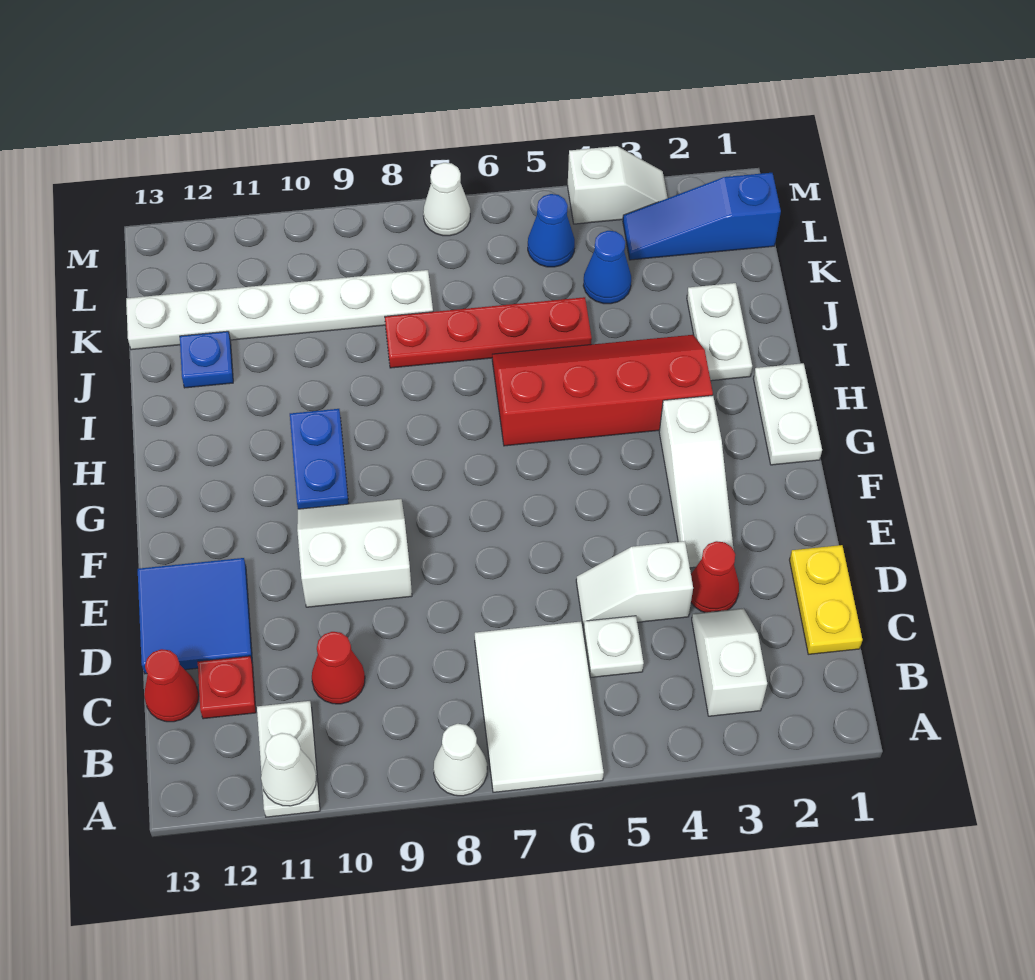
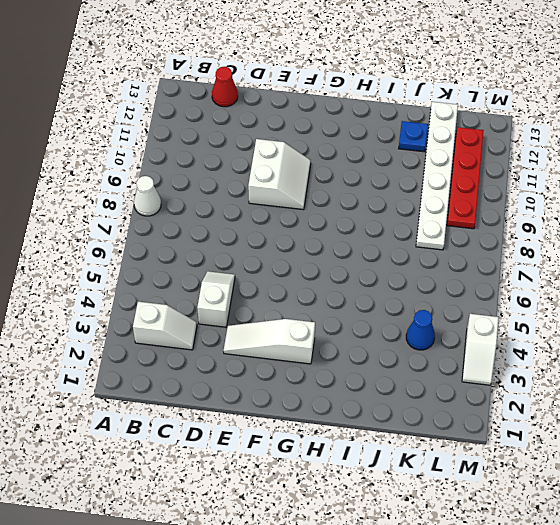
red 1x4 plate [447,127,484,229] -> red 1x4 plate moved to [385,297,592,368]
none -> white 2x3 tile [475,621,604,792]
none -> white 1x2 plate [257,701,320,817]
none -> yellow 1x2 plate [790,545,863,654]

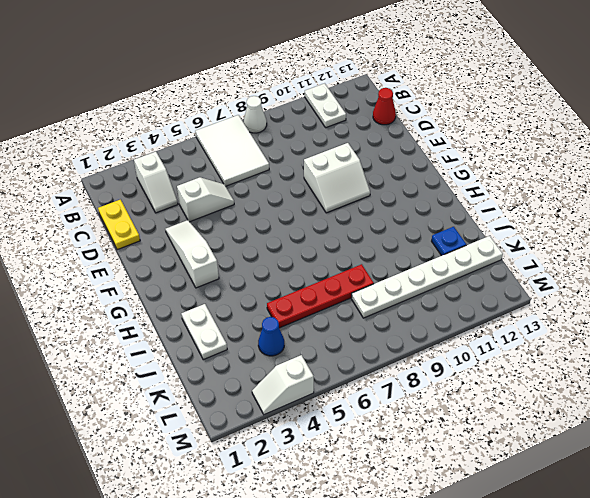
none -> white 1x1 plate [583,616,644,677]
none -> red 1x1 cone [312,632,365,704]
none -> red 1x1 plate [198,656,256,719]

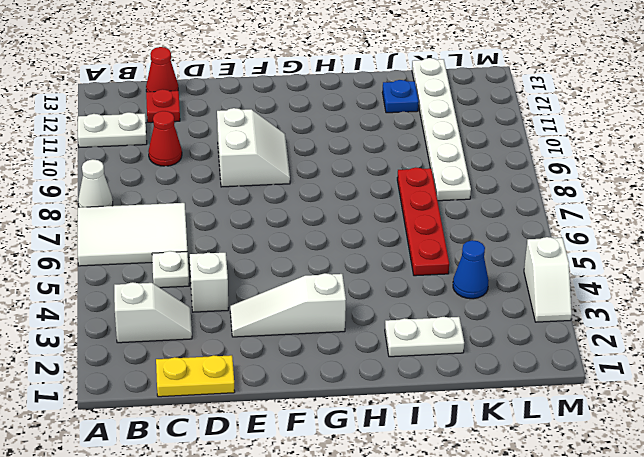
none -> red 1x1 cone [691,541,739,613]
none -> blue 2x2 tile [138,558,252,674]
none -> white 1x2 plate [753,363,822,465]

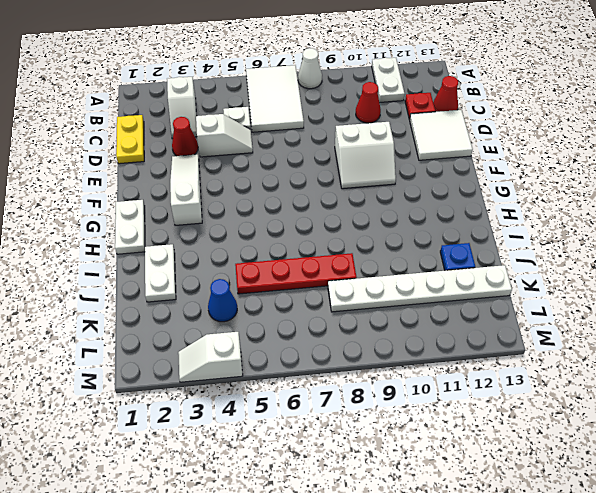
white 2x2 tile [410,110,473,160] -> blue 2x2 tile [138,558,252,674]
none -> blue 1x2 plate [290,409,349,509]
none -> red 2x4 slope [492,335,713,446]
none -> blue 1x3 slope [623,173,781,260]

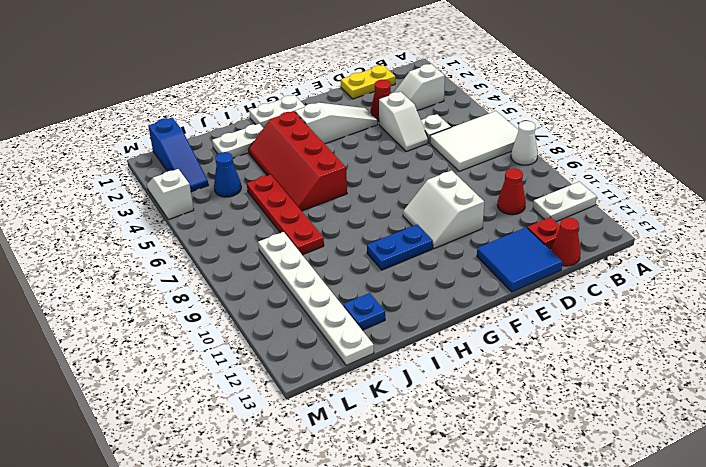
none -> blue 1x1 cone [528,194,575,267]
none -> white 1x1 cone [423,163,470,236]
none -> white 1x1 cone [261,733,316,806]

